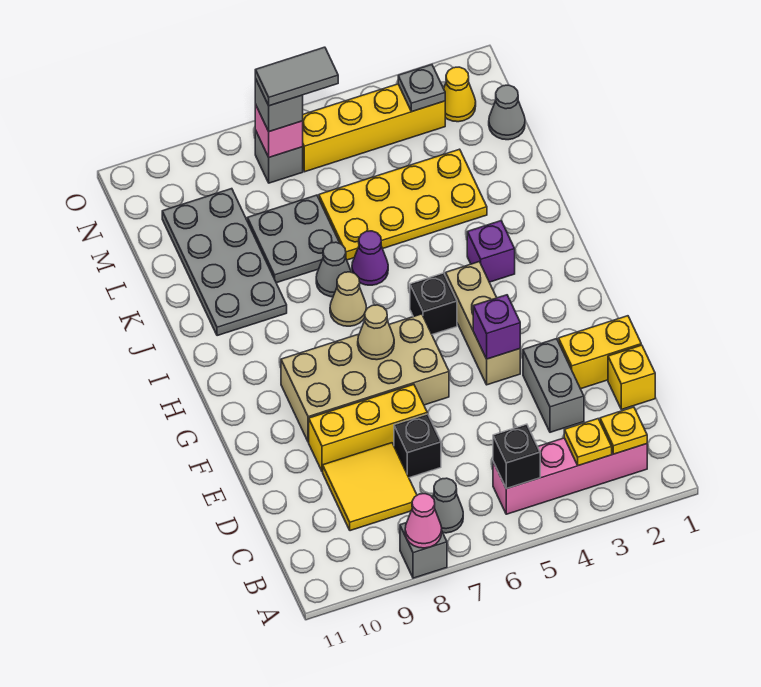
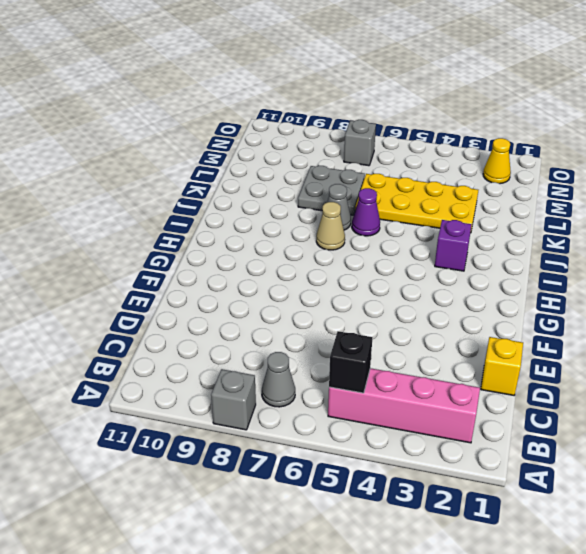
none -> yellow 2x2 tile [323,443,417,531]
none -> grey 1x2 brick [523,339,584,432]
none -> black 1x1 brick [394,414,441,478]
none -> yellow 1x2 brick [559,316,641,389]

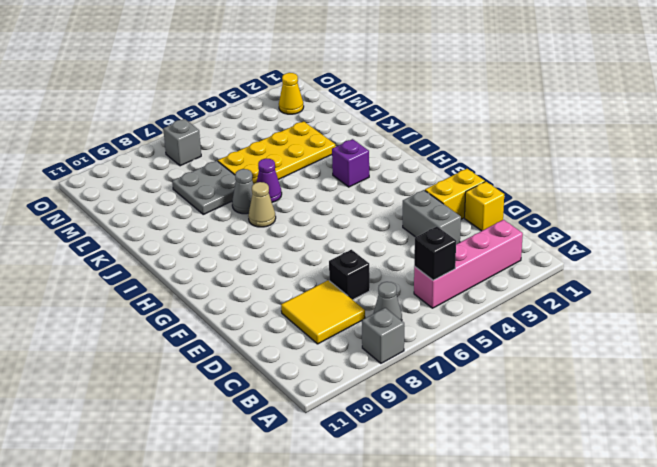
none -> yellow 1x3 brick [309,385,427,472]
none -> tan 1x3 brick [446,262,520,385]
none -> tan 2x4 brick [281,314,449,442]
none -> black 1x1 brick [410,273,457,334]

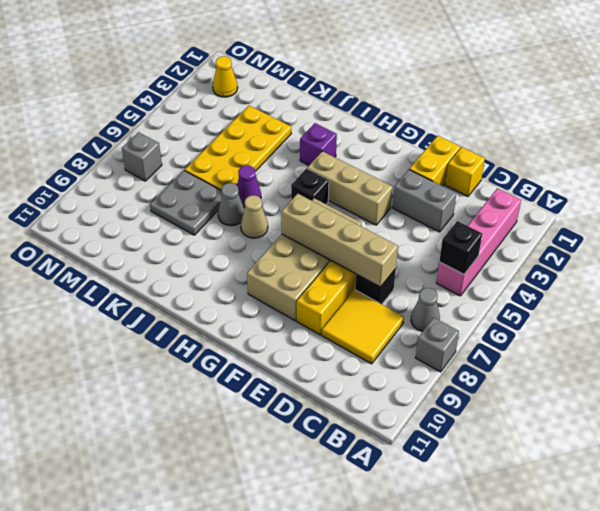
tan 1x4 brick [281,194,398,287] -> tan 1x1 cone [358,305,394,360]
none -> grey 2x4 plate [162,189,287,336]
none -> grey 1x1 cone [489,85,525,140]
none -> yellow 1x4 brick [303,84,445,172]
none -> pink 1x1 cone [405,494,442,548]

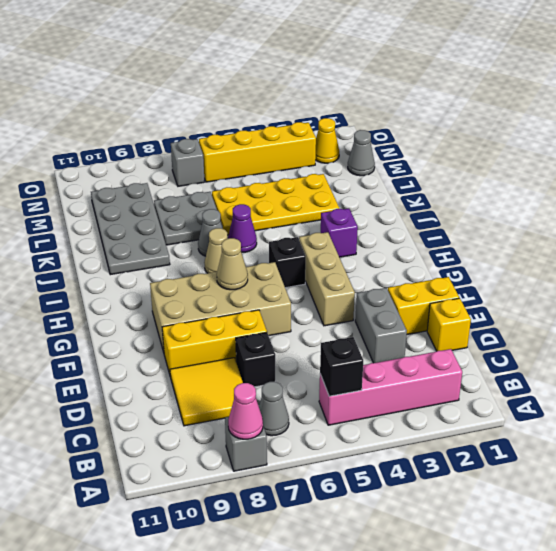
none -> yellow 1x1 plate [600,407,647,454]
none -> yellow 1x1 plate [564,419,612,466]
none -> purple 1x1 brick [473,295,520,359]
none -> grey 1x1 plate [398,65,445,112]

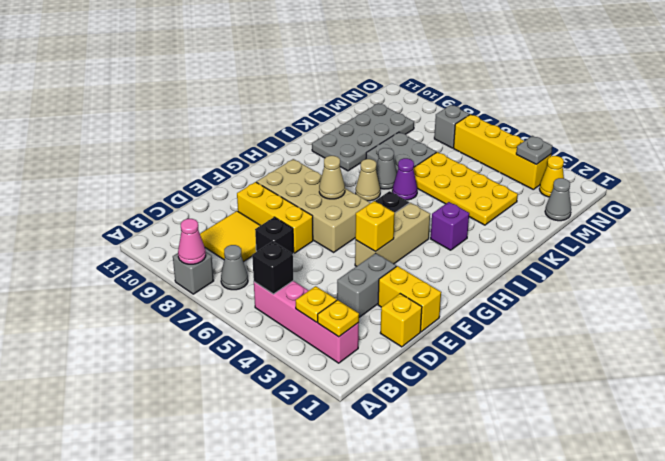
yellow 1x1 brick [355,201,395,252] -> purple 1x1 brick [473,295,520,359]
none -> pink 1x1 brick [255,104,303,157]
none -> grey 1x1 brick [255,79,303,132]
none -> grey 1x2 tile [255,47,338,106]

